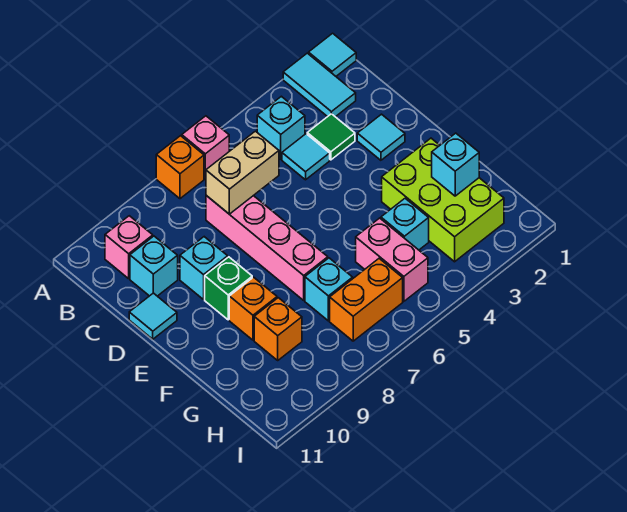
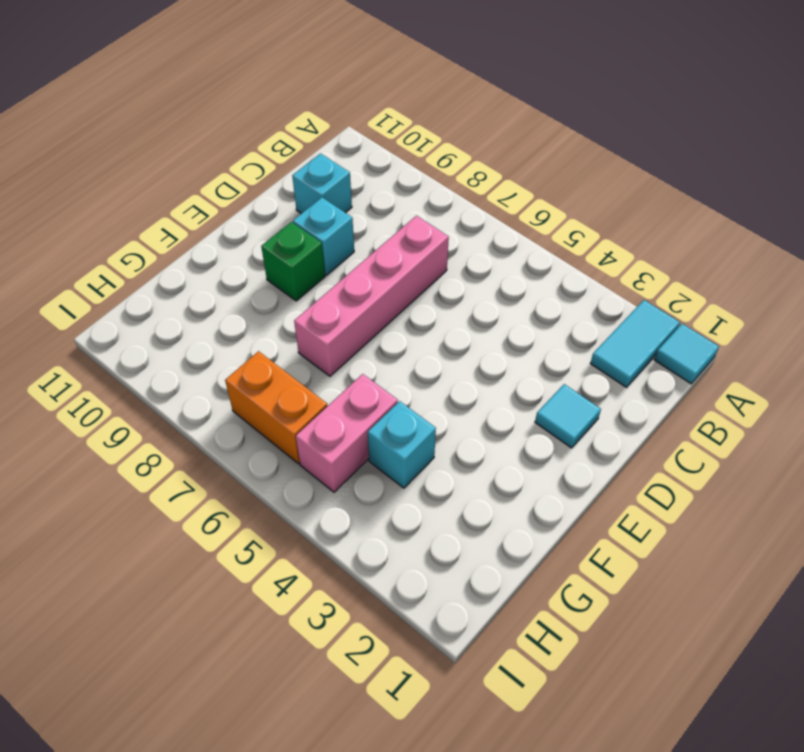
none -> pink 1x1 brick [182,116,229,179]
none -> orange 1x1 brick [156,136,204,199]
none -> cyan 1x1 brick [257,96,305,159]

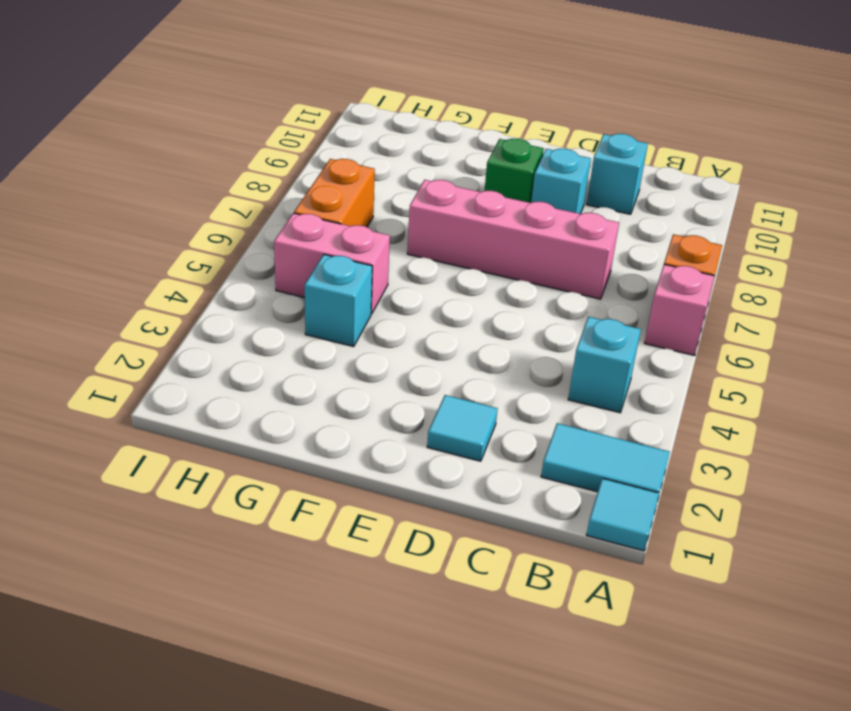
none -> pink 1x1 brick [105,216,153,279]
none -> green 1x1 tile [307,114,355,160]
none -> cyan 1x1 tile [282,134,330,180]

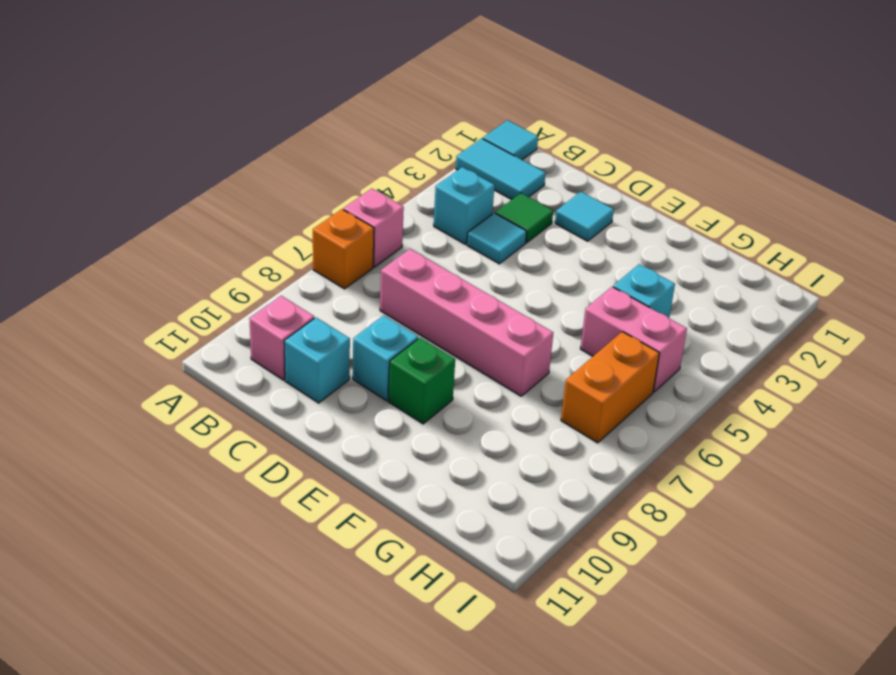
none -> cyan 1x1 tile [129,293,177,339]
none -> lime 2x3 brick [382,138,504,262]
none -> orange 1x1 brick [229,277,277,340]

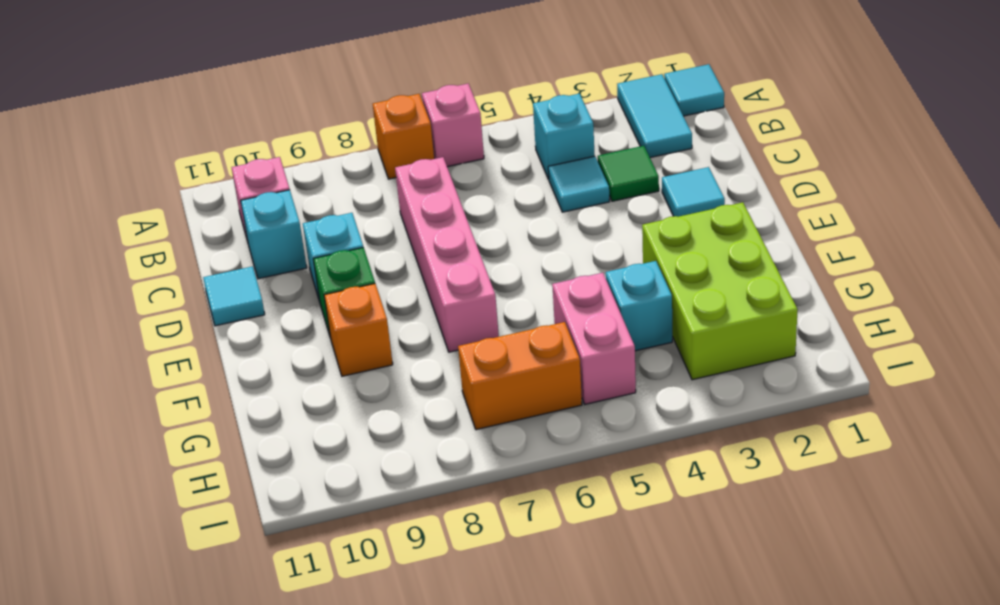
none -> cyan 1x1 brick [305,258,353,321]
none -> orange 1x1 brick [254,298,302,360]
none -> tan 1x2 brick [206,131,279,214]

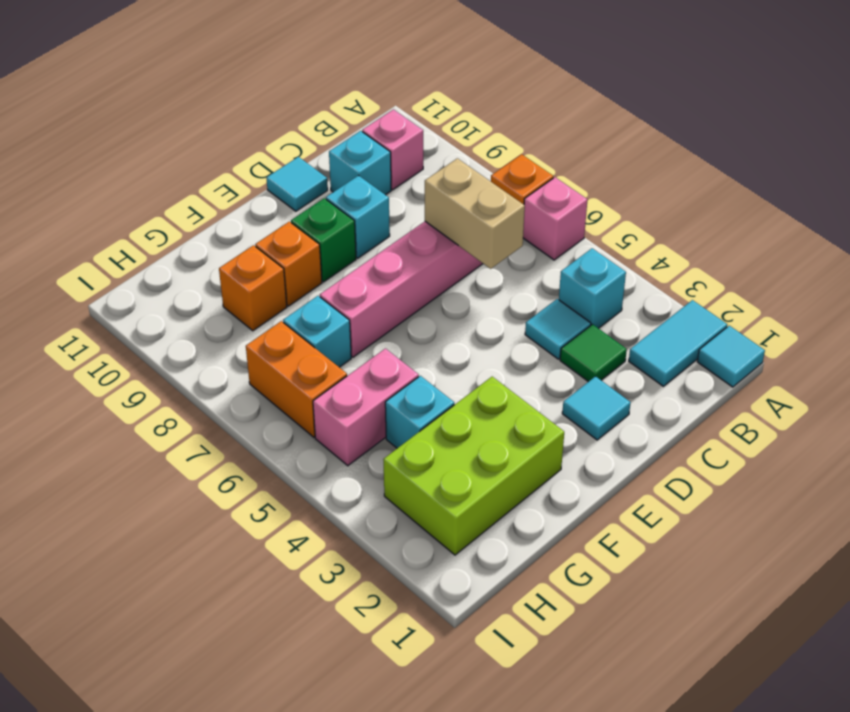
none -> cyan 1x1 brick [432,133,479,196]

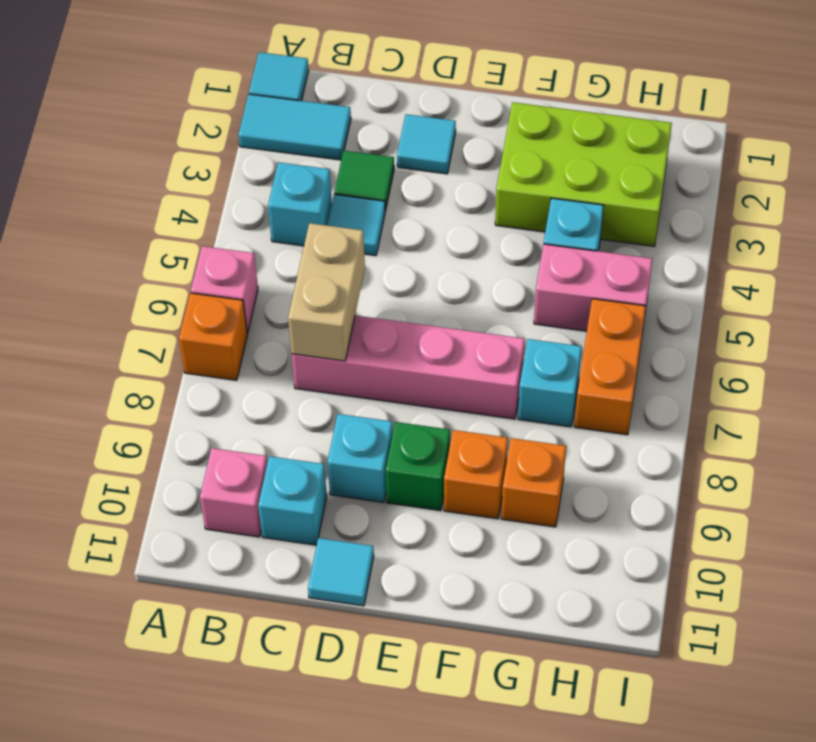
none -> cyan 1x1 brick [432,133,479,196]

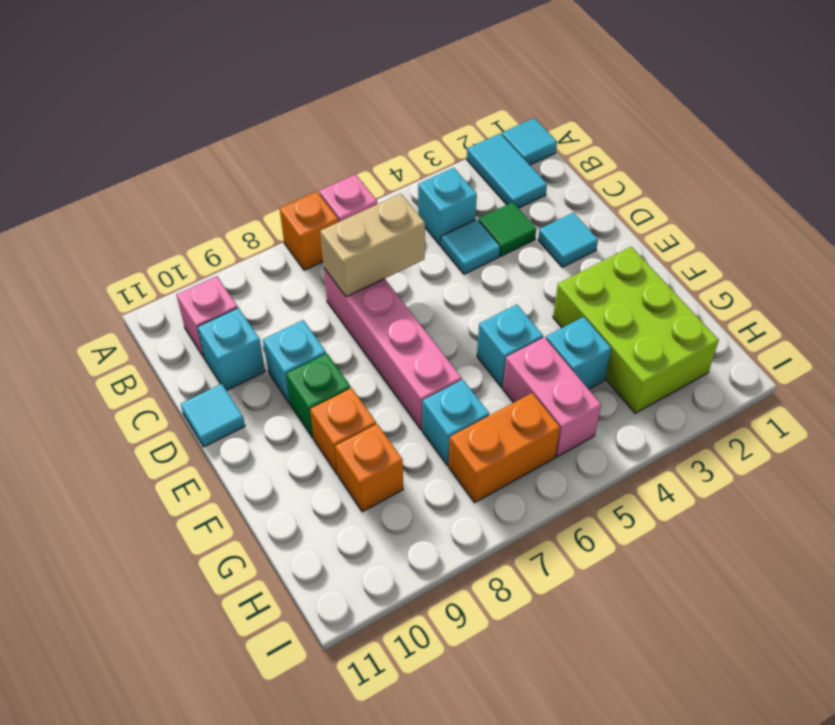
cyan 1x1 brick [477,305,543,387] -> cyan 1x1 brick moved to [432,133,479,196]

